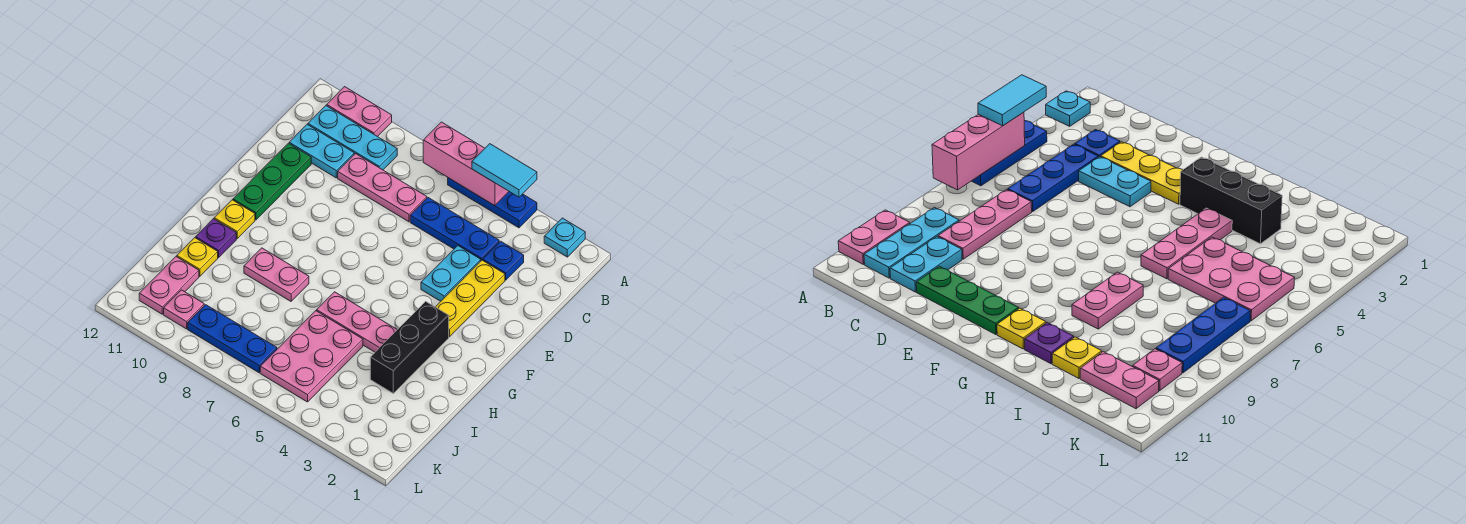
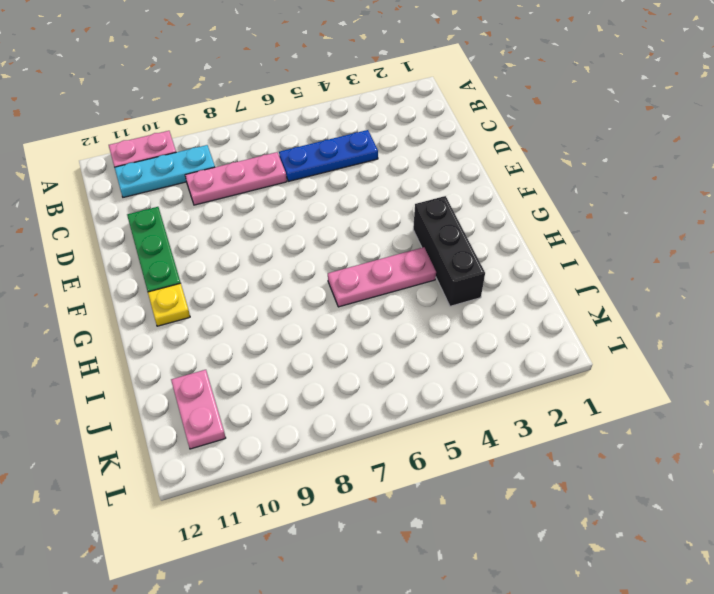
none -> cyan 1x1 plate [544,218,585,257]
none -> blue 1x3 plate [448,178,537,228]
none -> blue 1x1 plate [483,241,524,280]

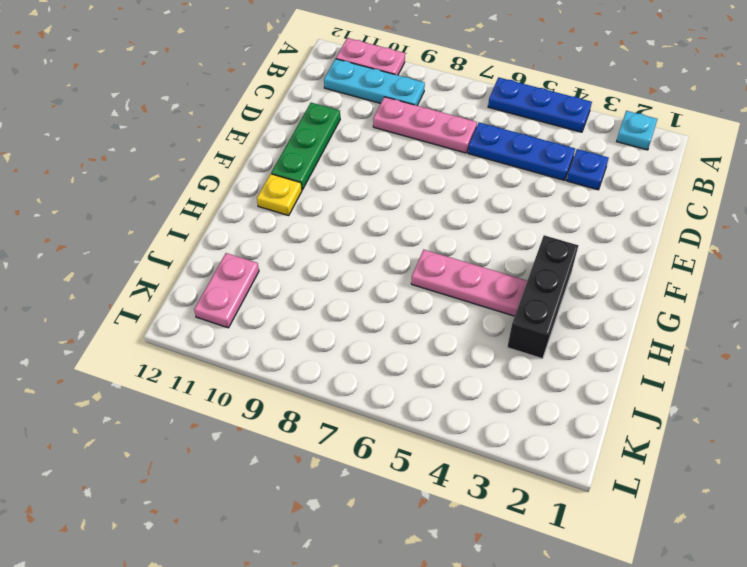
none -> cyan 1x2 plate [289,124,354,178]
none -> yellow 1x3 plate [436,260,505,337]
none -> cyan 1x2 plate [421,246,481,301]

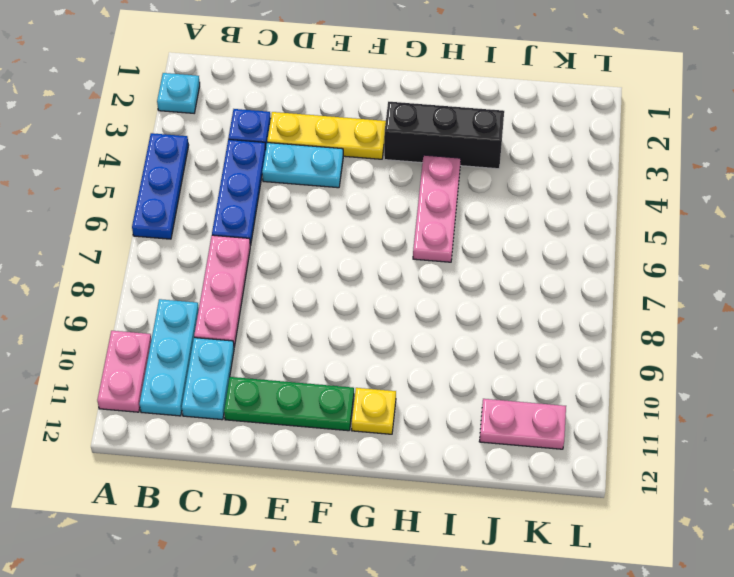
none -> pink 1x2 plate [244,248,309,301]
none -> purple 1x1 plate [196,219,236,258]
none -> pink 2x3 plate [260,311,363,402]

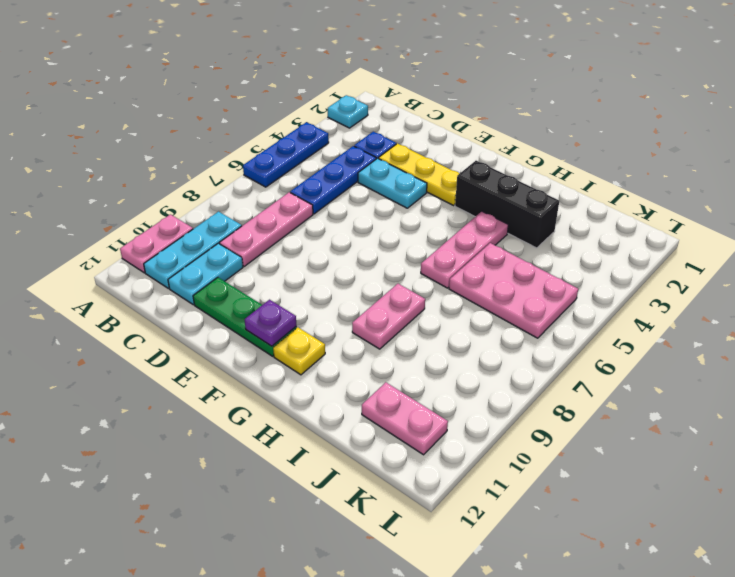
purple 1x1 plate [245,300,296,346] -> purple 1x1 plate moved to [196,219,236,258]
none -> yellow 1x1 plate [177,238,218,277]
none -> blue 1x3 plate [188,305,277,373]
none -> pink 1x1 plate [164,290,204,329]

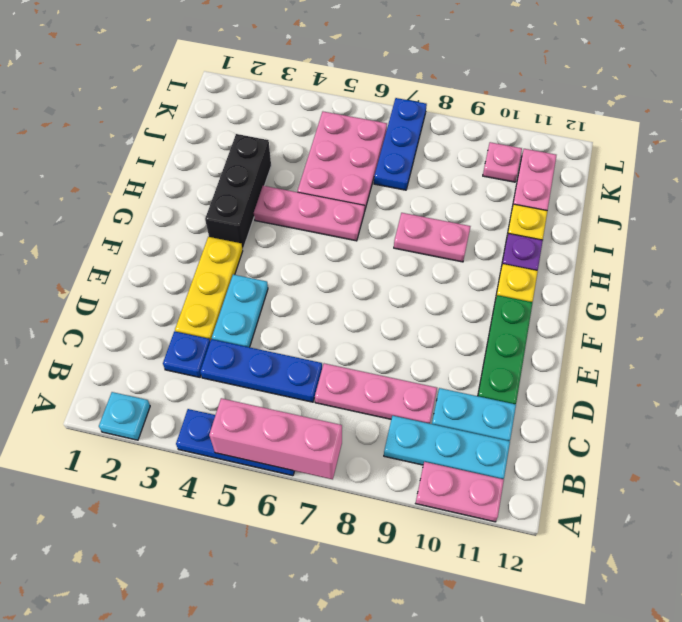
blue 1x3 plate [374,98,427,190] -> blue 1x3 plate turned to [188,305,277,373]
none -> cyan 1x2 tile [472,144,537,197]

